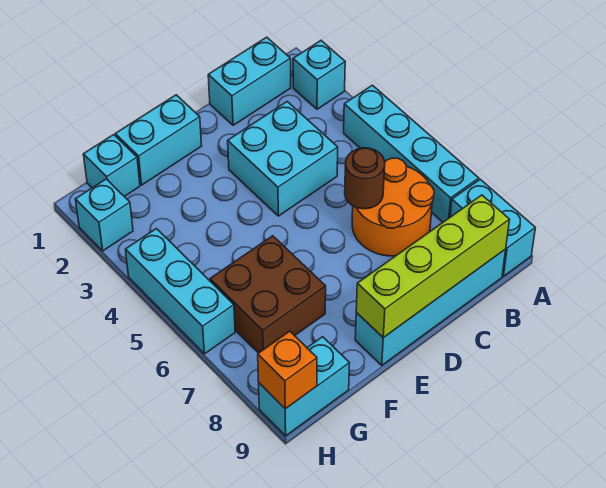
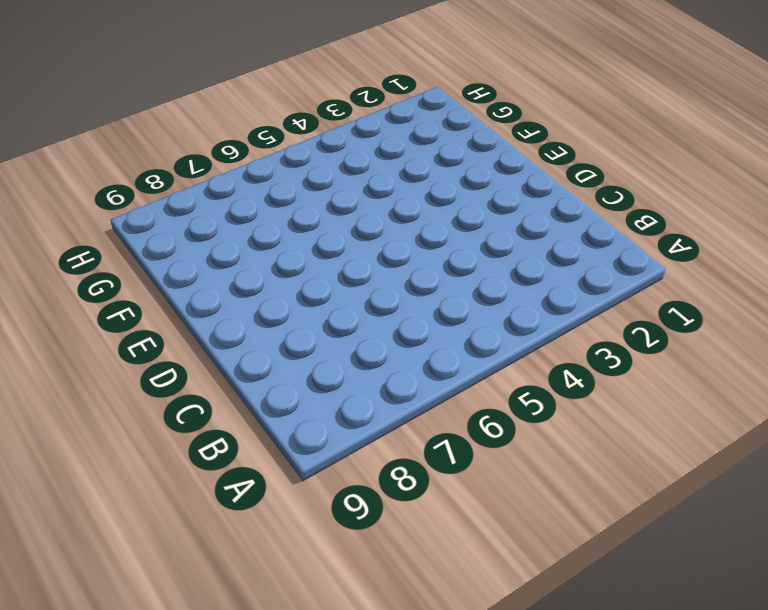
none -> cyan 1x1 brick [293,41,345,109]
none -> cyan 1x4 brick [344,85,479,222]
none -> cyan 1x2 brick [450,179,535,276]

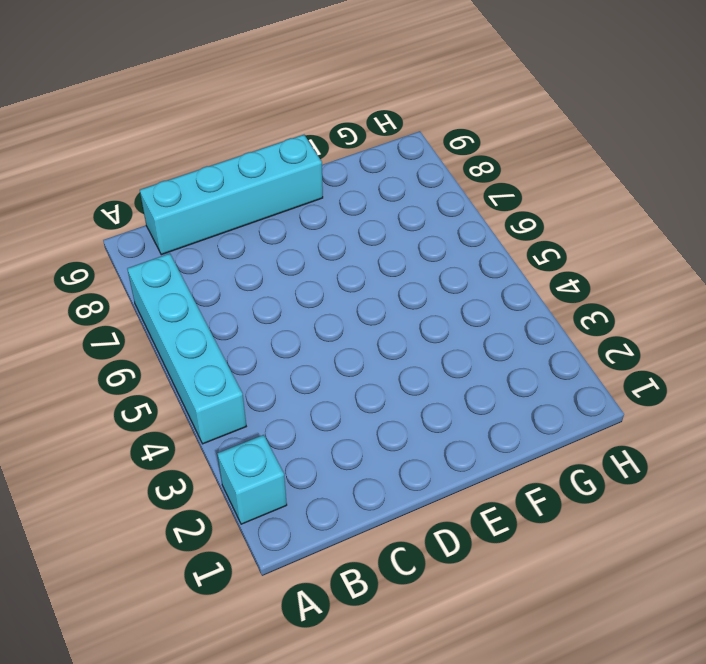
none -> cyan 1x2 brick [450,179,535,276]
none -> cyan 1x2 brick [208,37,291,125]
none -> orange 2x2 round brick [352,158,434,256]

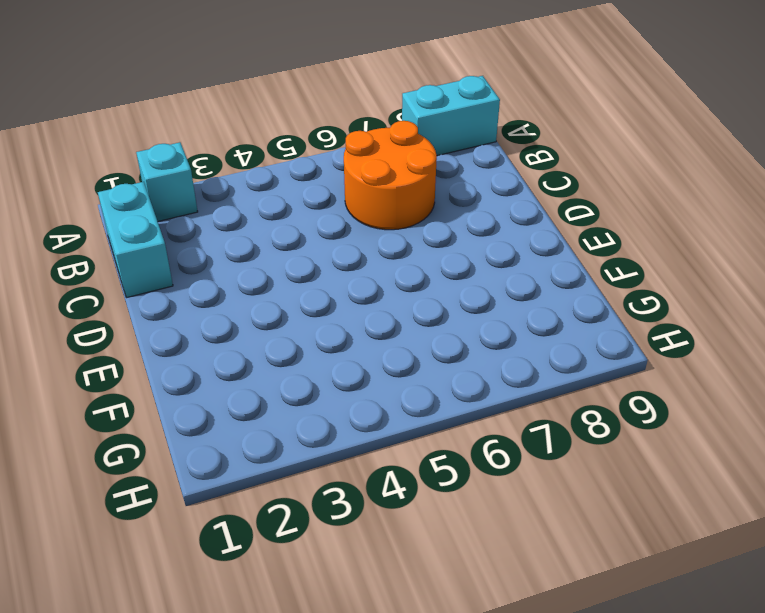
none -> cyan 1x4 brick [344,85,479,222]
none -> cyan 1x4 brick [355,249,506,365]
none -> cyan 2x2 brick [228,102,338,216]

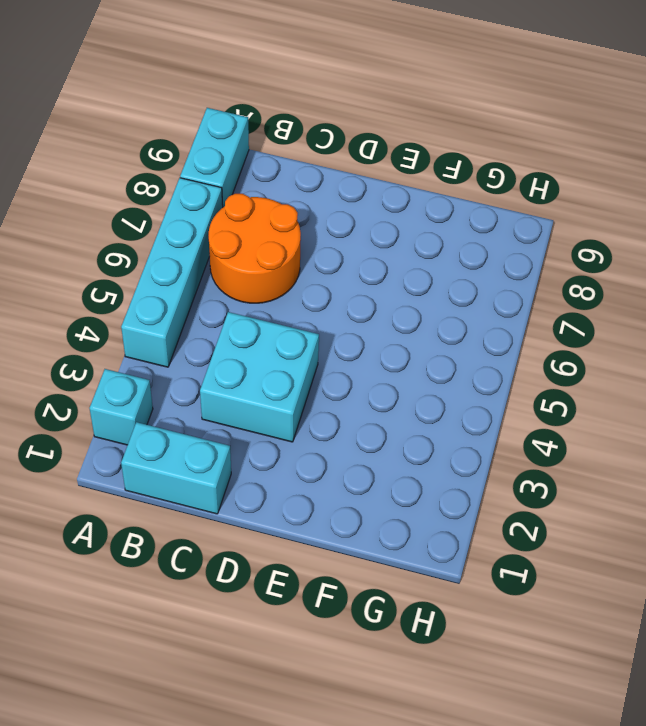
none -> cyan 1x4 brick [355,249,506,365]
none -> cyan 1x2 brick [115,95,202,185]
none -> brown 2x2 brick [210,236,326,353]

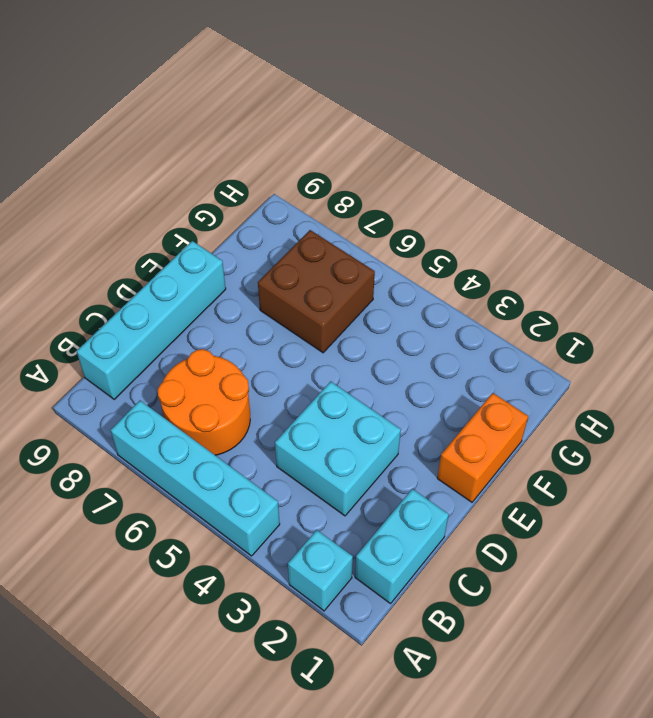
orange 1x2 brick [437,393,528,502] -> cyan 1x2 brick [115,95,202,185]
none -> cyan 1x2 brick [450,179,535,276]
none -> cyan 1x1 brick [83,135,140,196]
none -> cyan 1x2 brick [259,337,350,436]

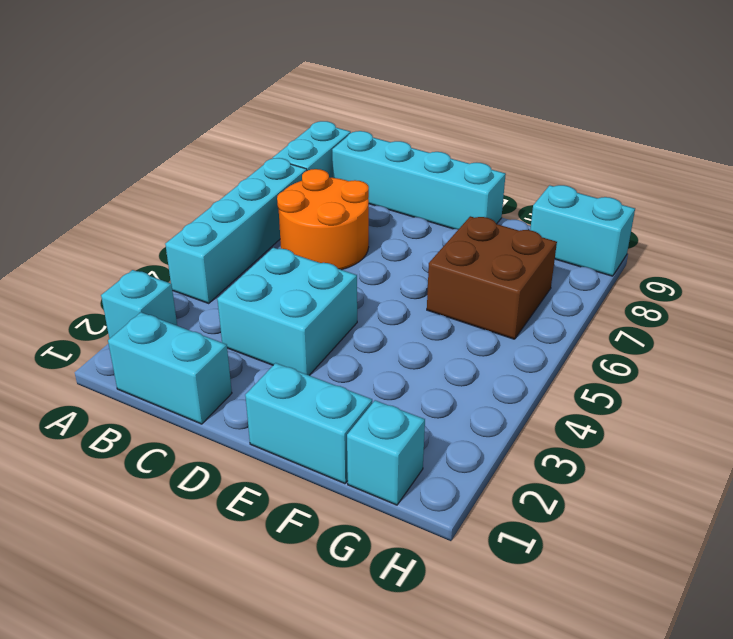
none -> cyan 1x1 brick [75,179,133,251]
none -> cyan 1x3 brick [125,229,235,354]
none -> lime 1x4 brick [356,195,510,338]

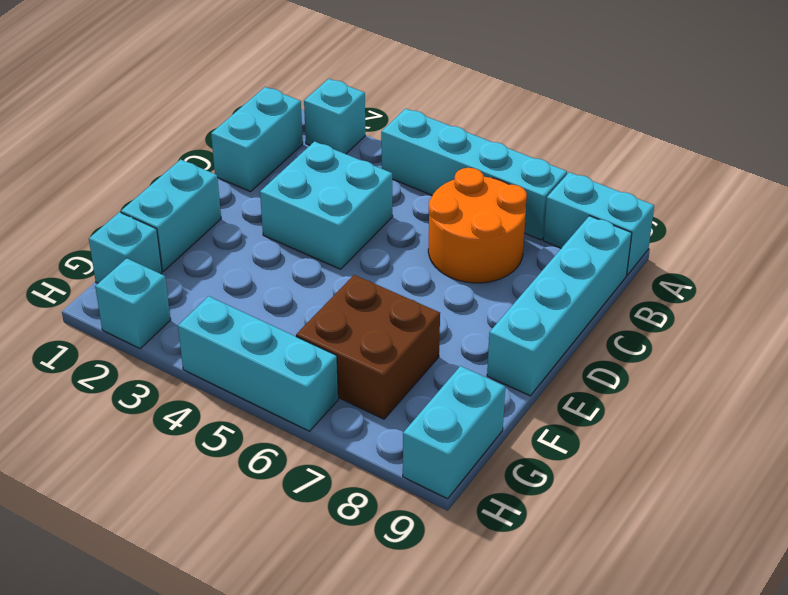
none -> lime 1x4 brick [356,195,510,338]
none -> brown 1x1 round brick [345,148,385,209]
none -> orange 1x1 brick [258,331,317,409]

